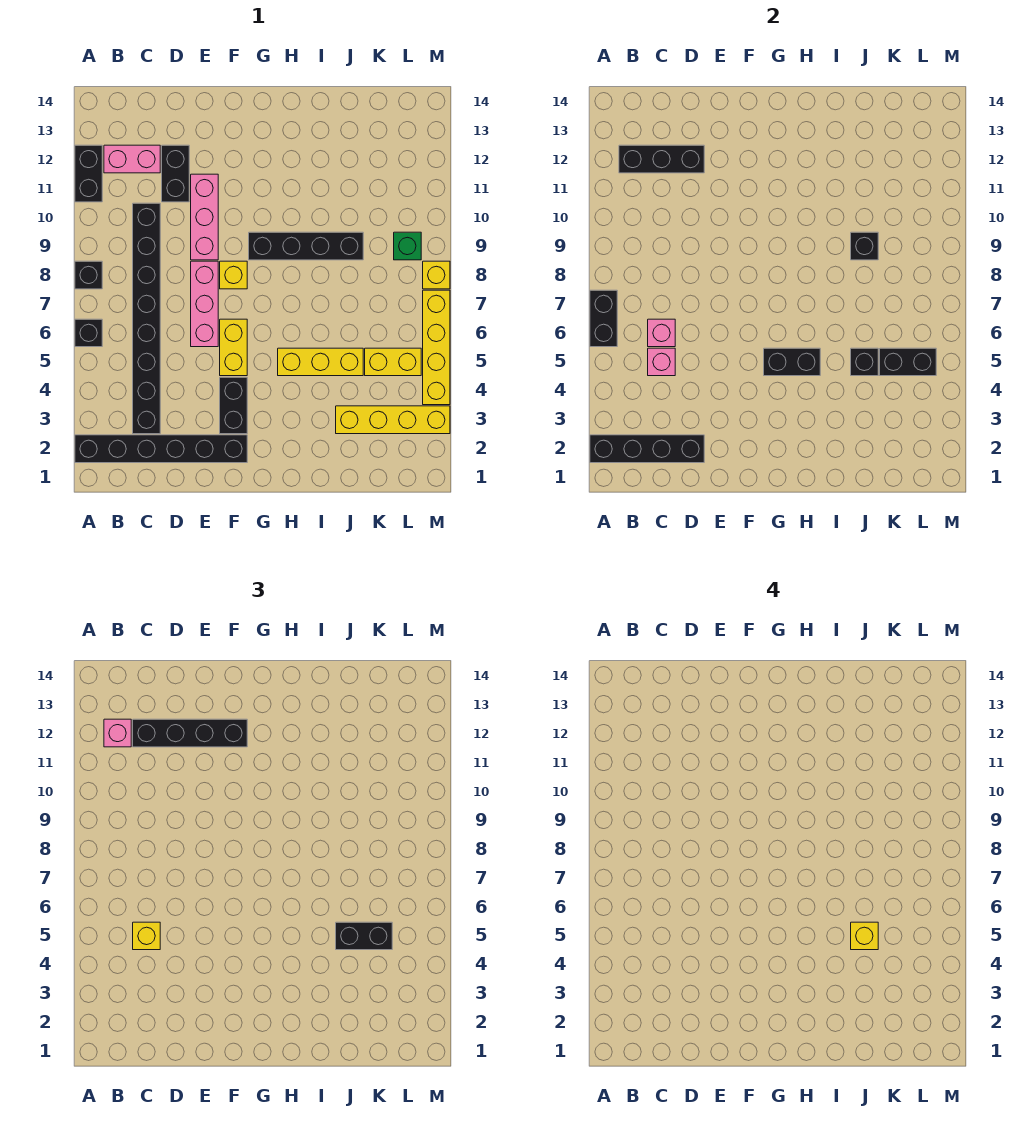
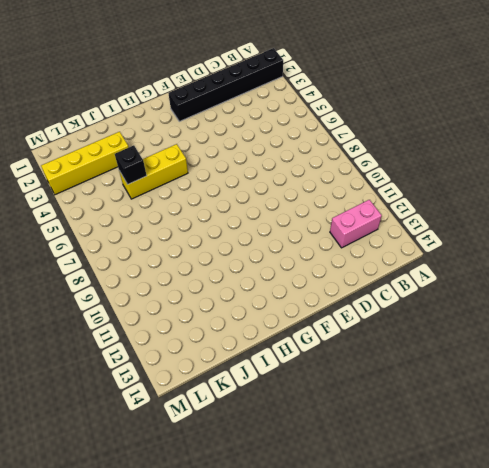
none -> black 1x1 brick [75,319,102,347]
none -> black 1x1 brick [75,261,102,289]
none -> black 1x2 brick [75,145,102,202]
none -> black 1x8 brick [133,203,160,434]

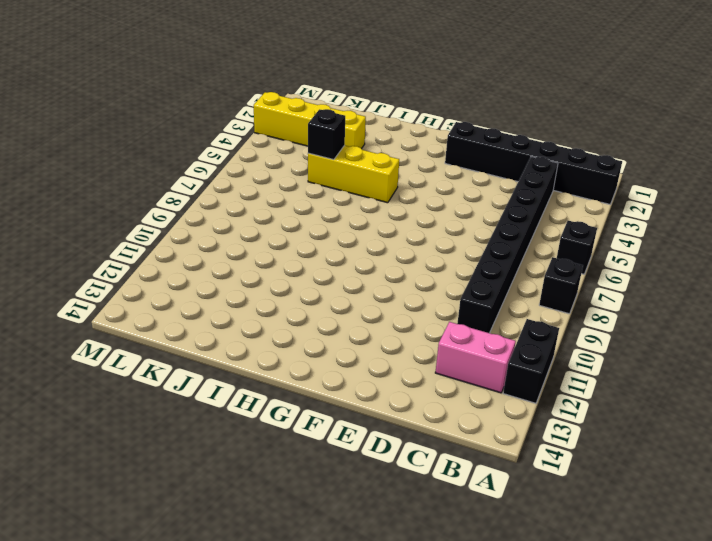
none -> black 1x2 brick [162,145,189,202]
none -> pink 1x3 brick [191,261,218,347]
none -> pink 1x3 brick [191,174,218,260]
none -> black 1x2 brick [220,377,247,434]

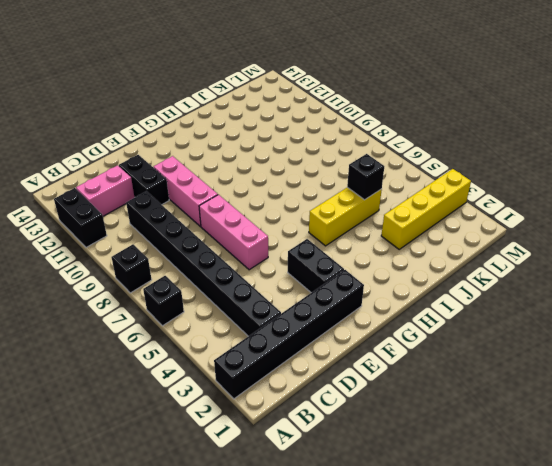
none -> yellow 1x2 brick [220,319,247,376]
none -> yellow 1x1 brick [220,261,247,289]
none -> black 1x4 brick [249,232,363,260]
none -> yellow 1x2 brick [365,348,421,376]

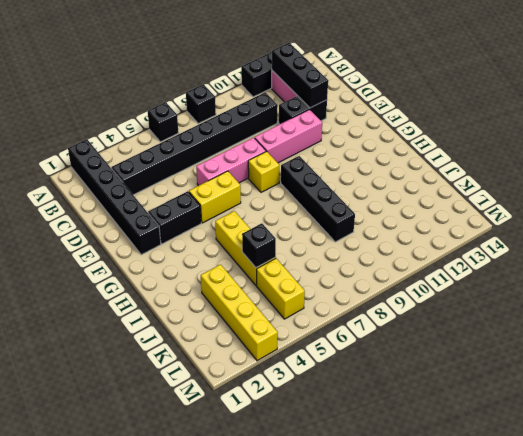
none -> green 1x1 brick [394,232,421,260]
none -> yellow 1x4 brick [423,290,450,405]
none -> yellow 1x1 brick [423,261,450,289]
none -> black 1x4 brick [590,435,704,463]

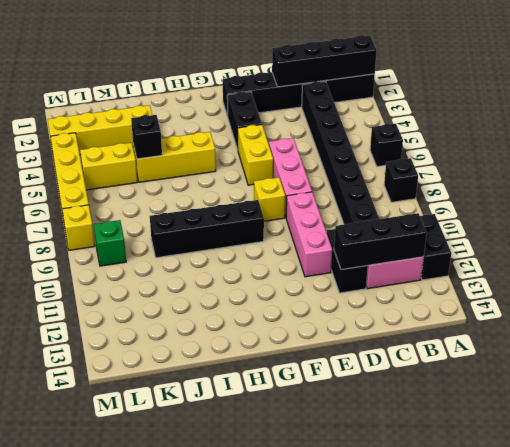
none -> black 1x2 brick [590,290,617,347]
none -> pink 1x1 brick [648,348,675,376]
none -> pink 1x1 brick [648,319,675,347]
none -> black 1x2 brick [764,348,820,376]

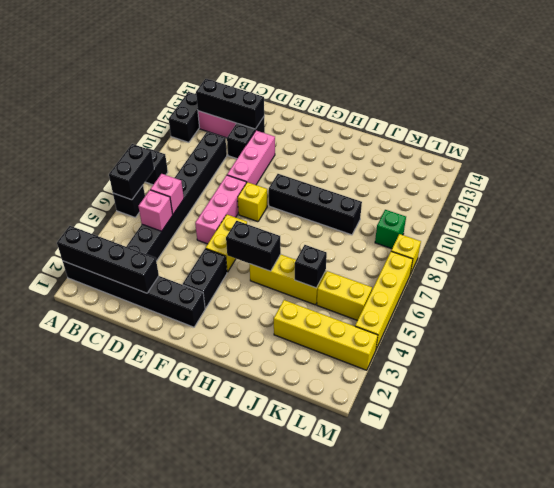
none -> black 1x1 brick [851,232,878,260]
none -> black 1x2 brick [880,348,936,376]
none -> pink 1x1 brick [104,719,131,747]
none -> yellow 1x1 brick [133,922,160,950]

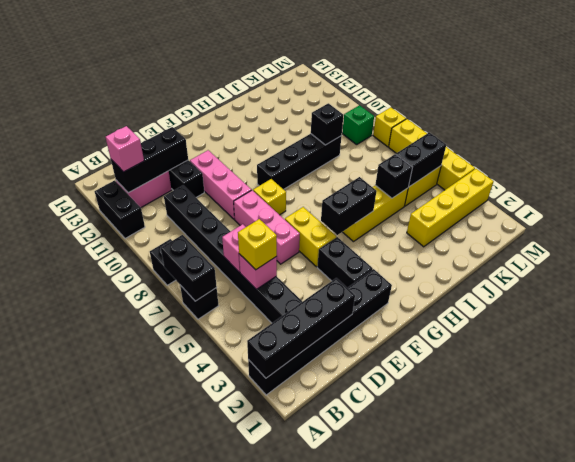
none -> black 1x4 brick [133,719,247,747]
none -> black 1x2 brick [336,922,392,950]
none -> yellow 1x1 brick [851,922,878,950]

